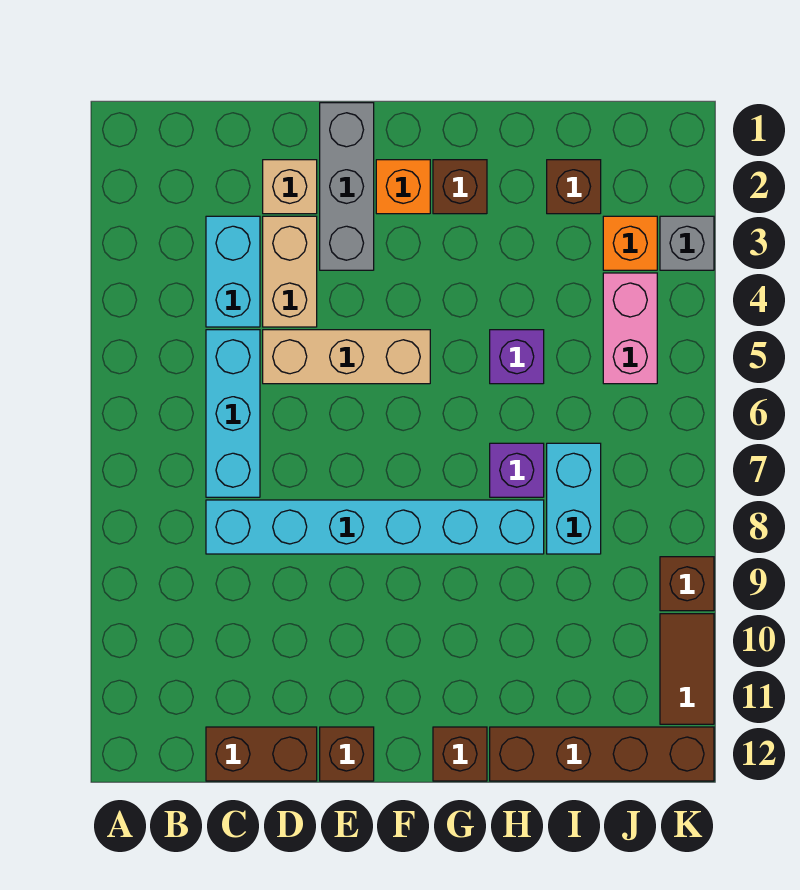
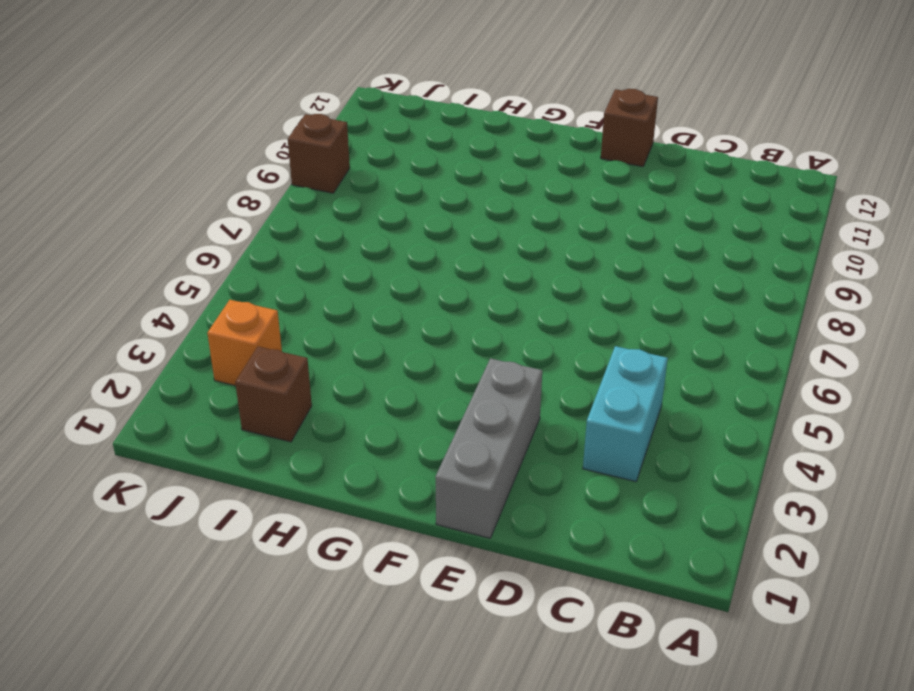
none -> cyan 1x3 brick [206,330,260,497]
none -> cyan 1x6 brick [206,500,544,554]
none -> brown 1x2 brick [206,727,317,781]

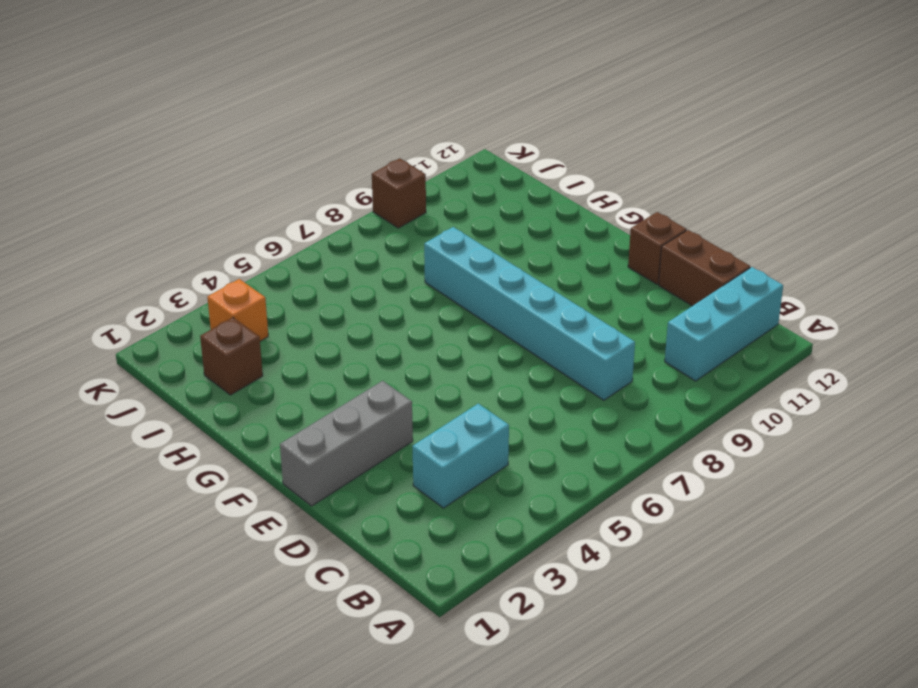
cyan 1x3 brick [665,267,783,381] -> cyan 1x3 brick moved to [206,330,260,497]
none -> tan 1x1 brick [263,160,317,214]
none -> tan 1x2 brick [263,216,317,327]
none -> tan 1x3 brick [263,330,430,384]

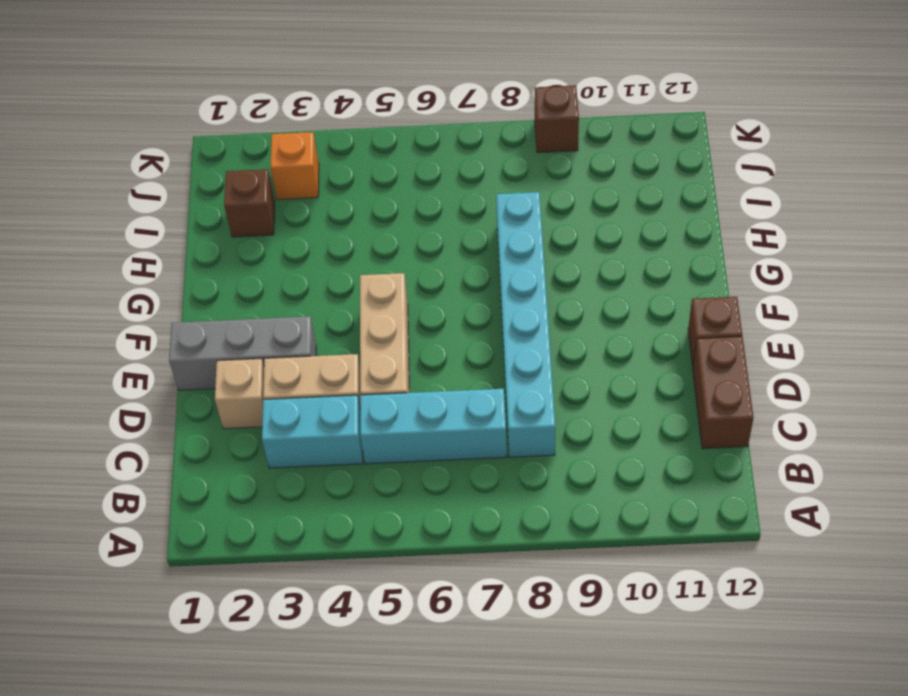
none -> orange 1x1 brick [376,160,430,214]
none -> brown 1x1 brick [433,160,487,214]
none -> brown 1x1 brick [433,727,487,781]

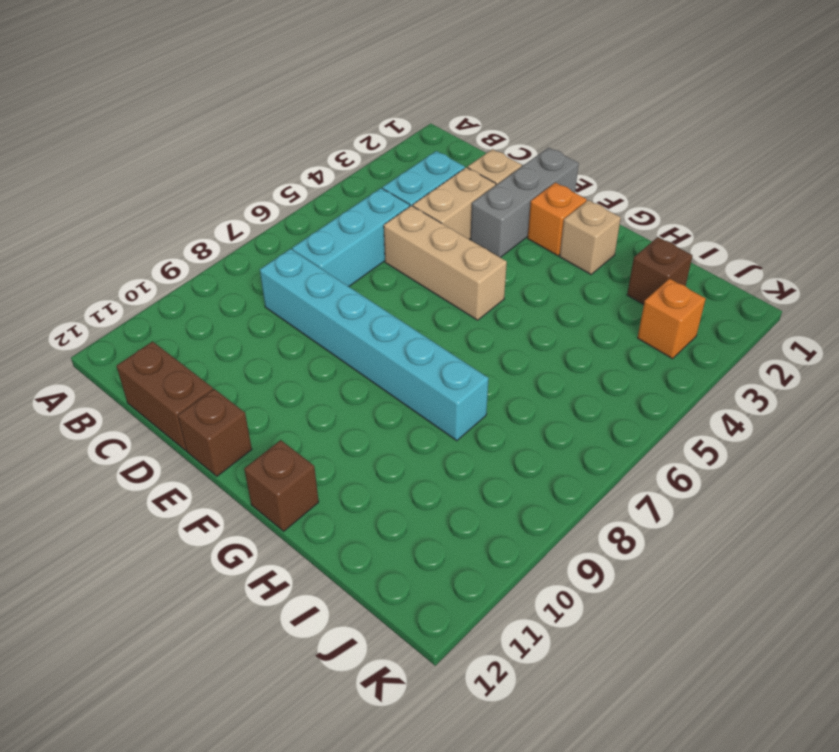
tan 1x1 brick [560,200,621,274] -> brown 1x1 brick [433,160,487,214]
none -> purple 1x1 brick [490,330,544,384]
none -> purple 1x1 brick [490,443,544,497]
none -> brown 1x4 brick [490,727,714,781]

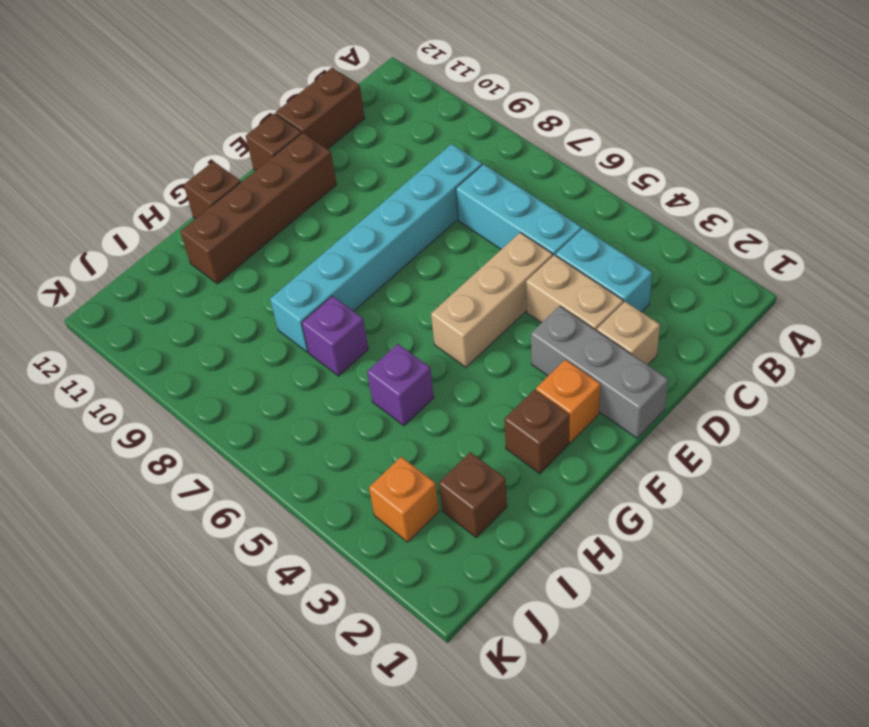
brown 1x4 brick [180,133,337,284] -> brown 1x4 brick moved to [490,727,714,781]
none -> cyan 1x2 brick [547,443,601,554]
none -> pink 1x2 brick [603,273,657,384]
none -> grey 1x1 brick [660,216,714,270]

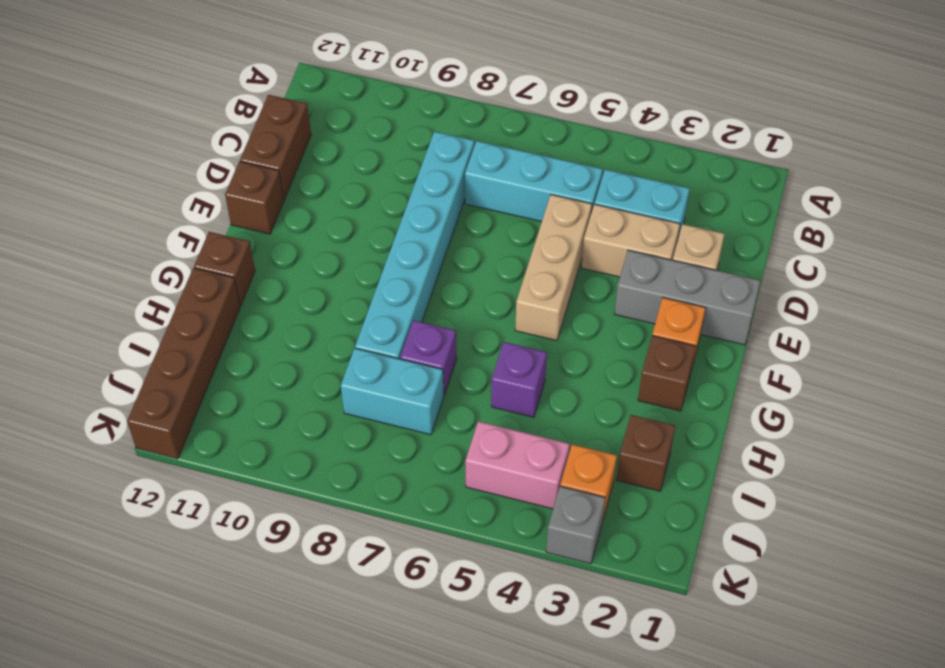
none -> brown 1x1 brick [660,557,714,611]
none -> brown 1x2 tile [660,614,714,724]

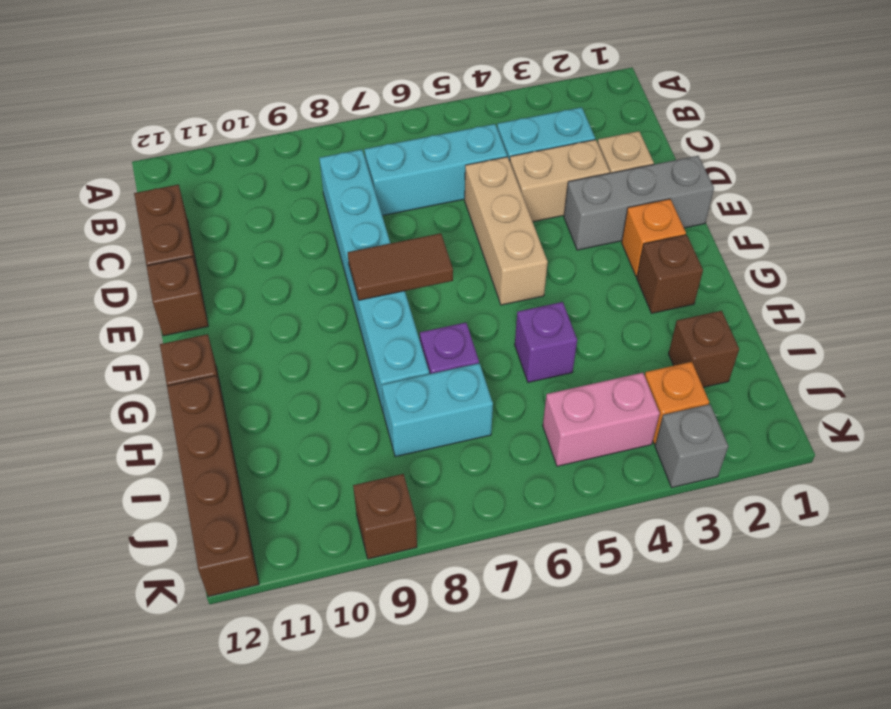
brown 1x2 tile [347,233,453,300] -> brown 1x2 tile moved to [660,614,714,724]

